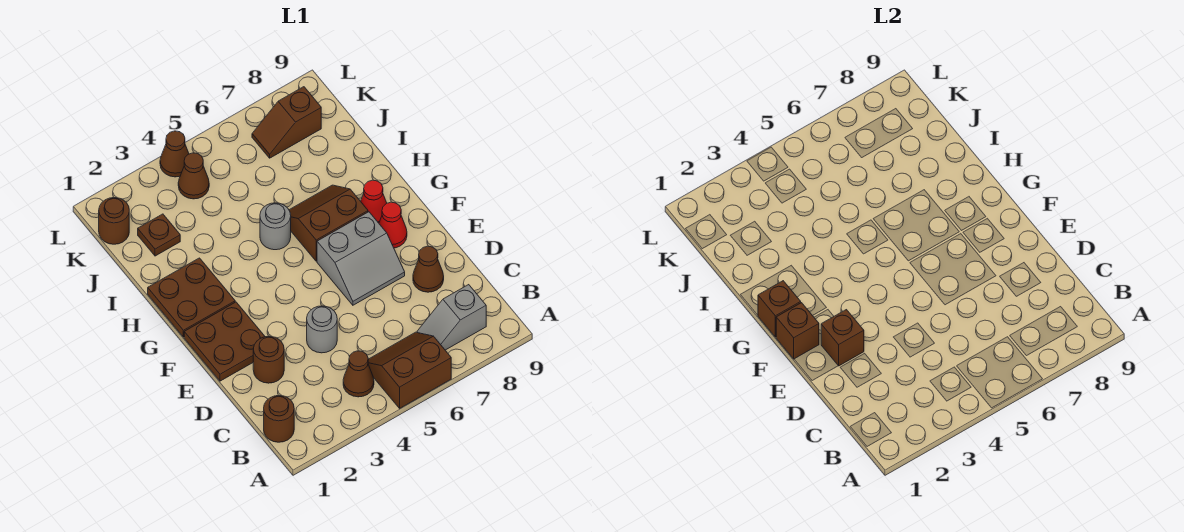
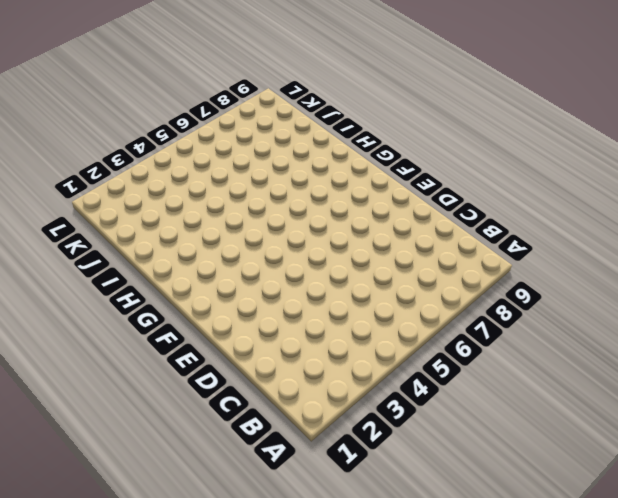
none -> brown 2x2 slope [368,332,451,408]
none -> brown 1x1 round brick [264,395,294,442]
none -> brown 1x1 cone [343,351,374,397]

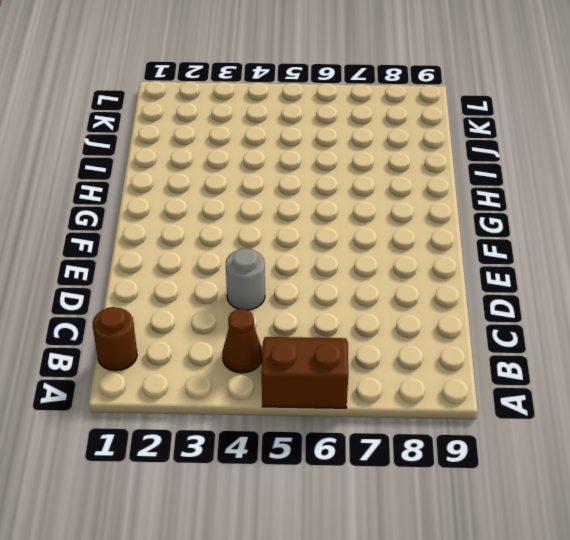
none -> grey 1x2 slope [417,285,486,350]
none -> brown 1x1 round brick [253,336,284,383]
none -> brown 1x1 cone [413,246,444,292]

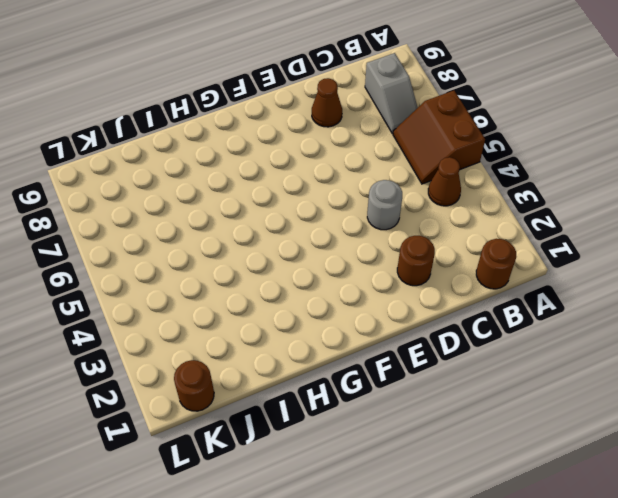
none -> brown 2x2 plate [184,302,265,381]
none -> grey 2x2 slope [317,212,405,305]
none -> red 1x1 cone [379,202,407,248]

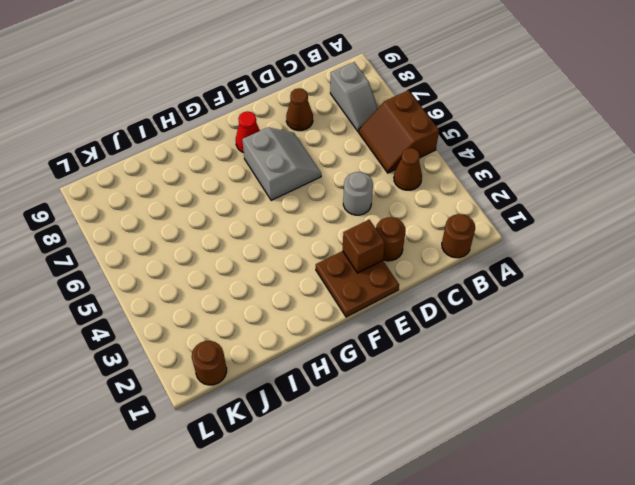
none -> brown 2x2 plate [148,258,235,337]
none -> brown 2x2 slope [289,185,368,261]
none -> red 1x1 cone [361,180,387,223]

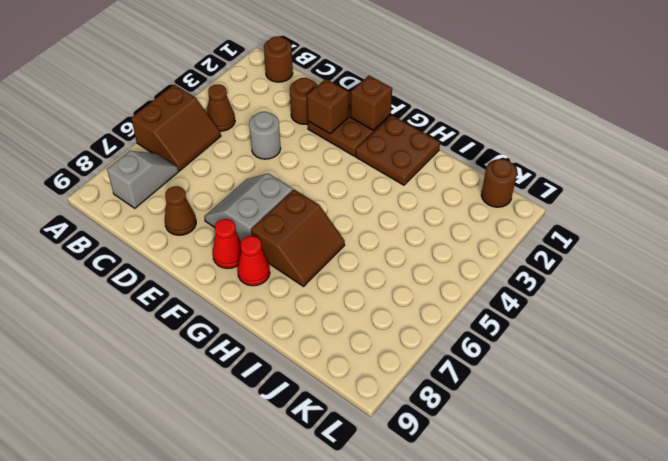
none -> grey 1x1 round brick [260,203,291,250]
none -> brown 1x1 plate [138,214,180,256]
none -> brown 1x1 cone [178,153,209,199]

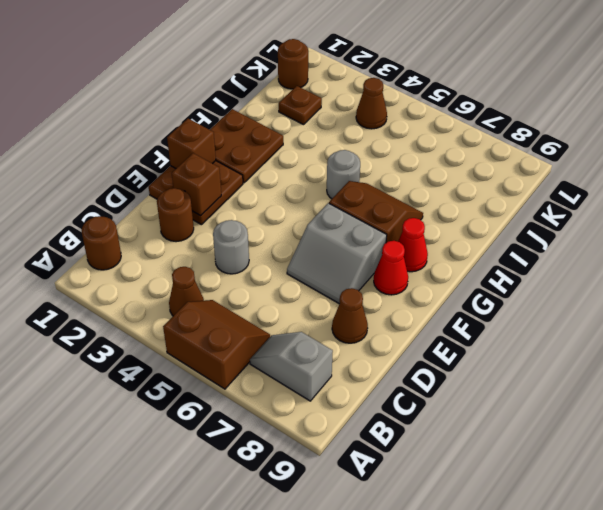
none -> brown 1x2 slope [252,87,321,158]
none -> brown 1x1 cone [160,131,189,177]
none -> brown 1x1 brick [758,281,801,337]

